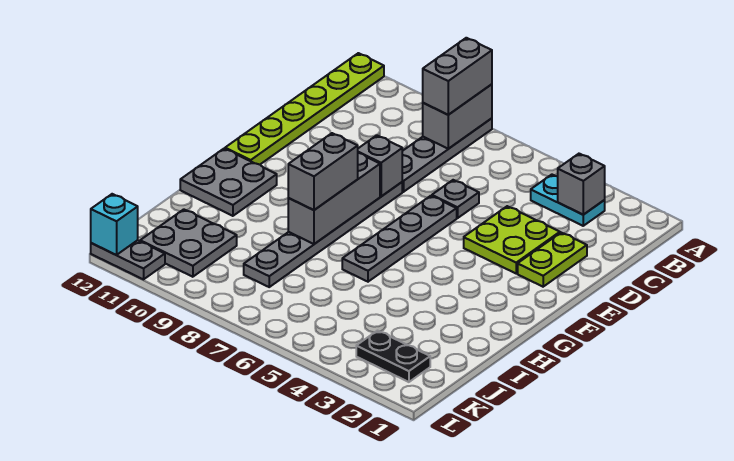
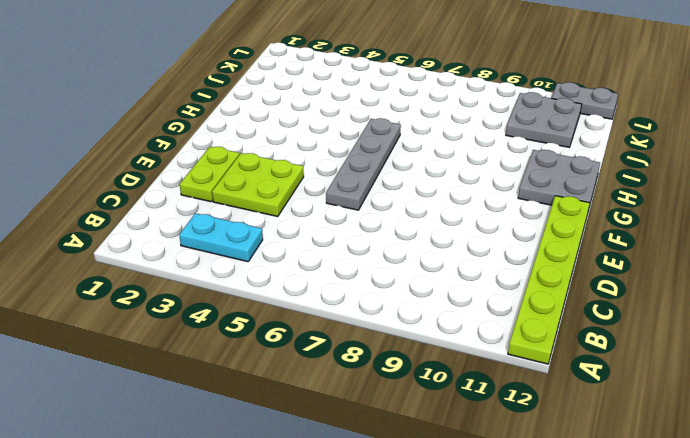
none -> grey 1x4 plate [402,118,492,192]
none -> grey 1x1 plate [432,180,479,218]
none -> grey 1x6 plate [244,182,402,287]

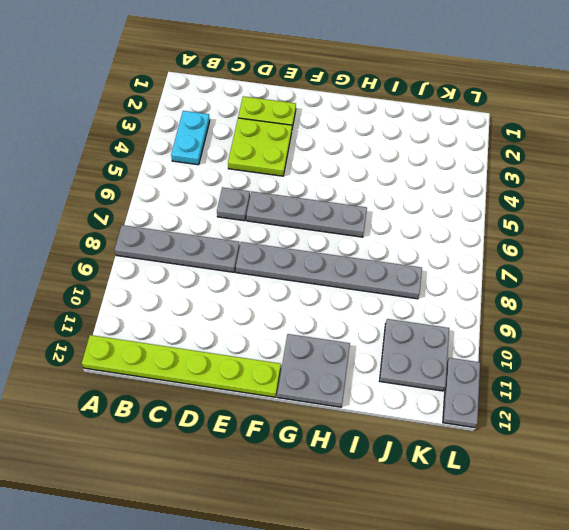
none -> black 1x2 plate [356,331,430,382]
none -> grey 1x2 brick [423,84,492,149]
none -> grey 1x1 brick [558,154,605,215]

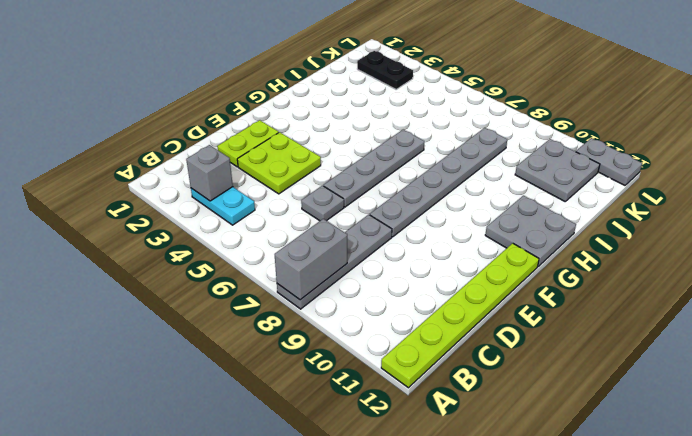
none -> grey 1x1 brick [358,135,402,196]
none -> grey 1x3 brick [288,153,380,244]
none -> cyan 1x1 brick [91,194,138,255]

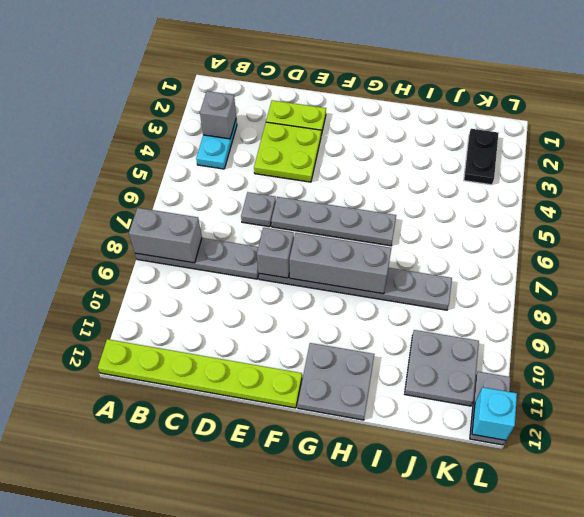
none -> grey 1x2 brick [423,38,492,115]
none -> grey 1x2 brick [288,133,358,210]

